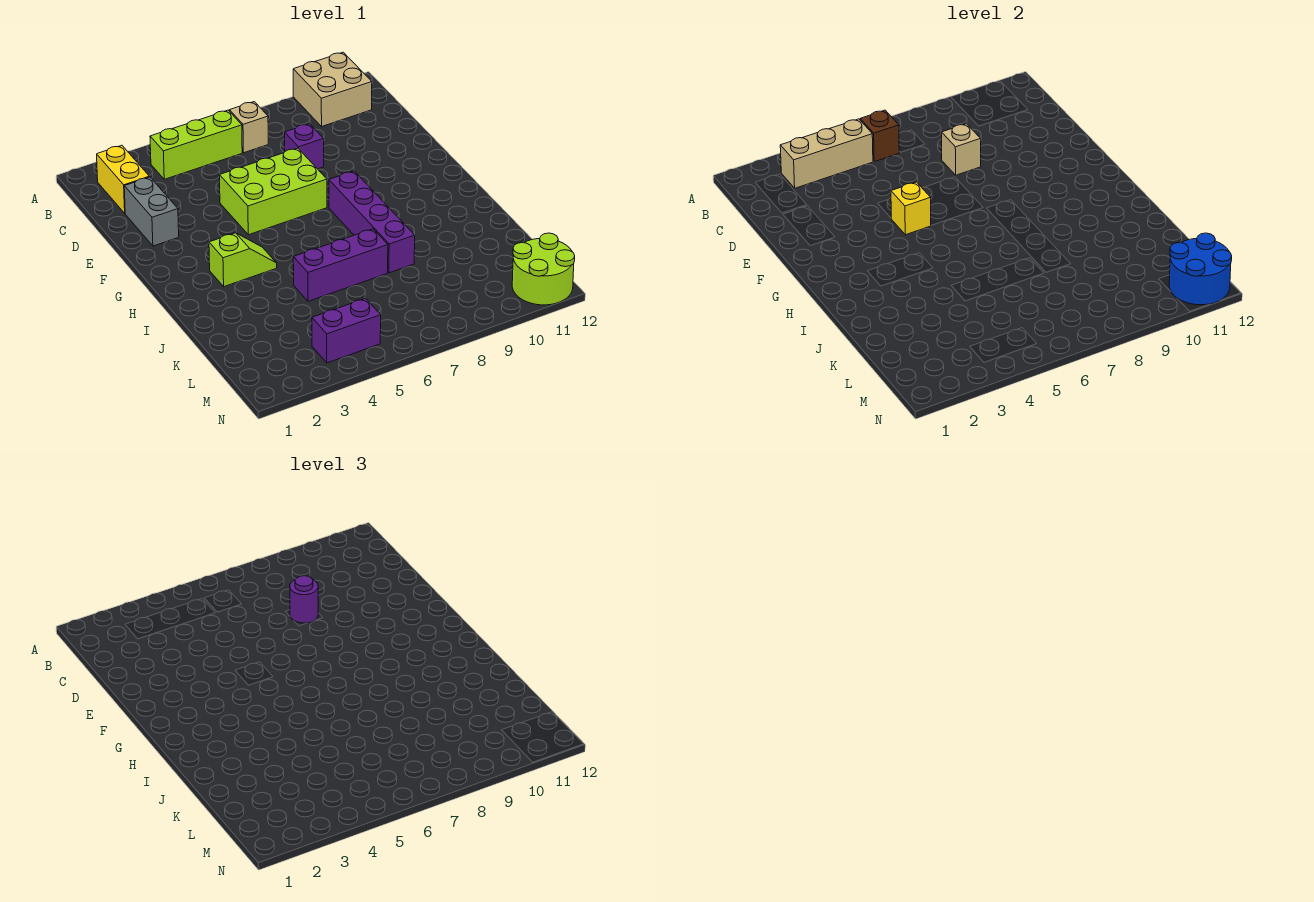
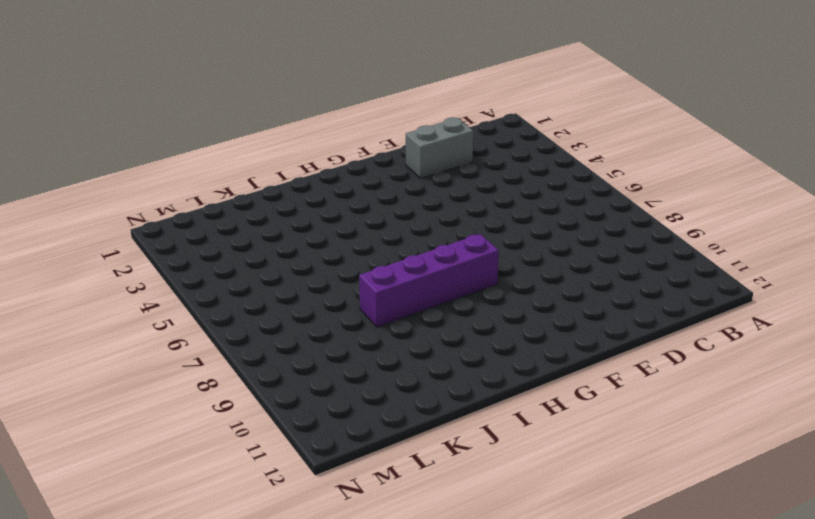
none -> tan 2x2 brick [293,52,372,126]
none -> yellow 1x2 brick [97,145,149,213]
none -> lime 1x3 brick [150,110,242,179]

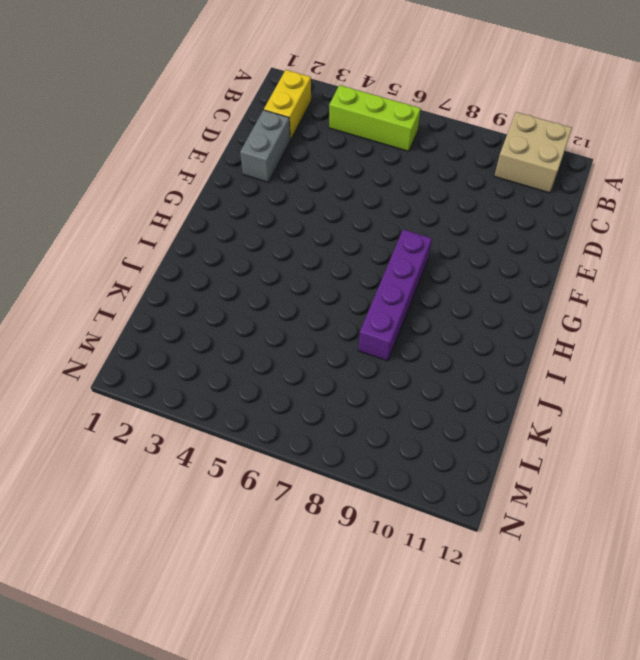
none -> tan 1x1 brick [230,102,268,153]
none -> purple 1x1 brick [285,124,324,169]
none -> lime 2x3 brick [219,148,327,235]

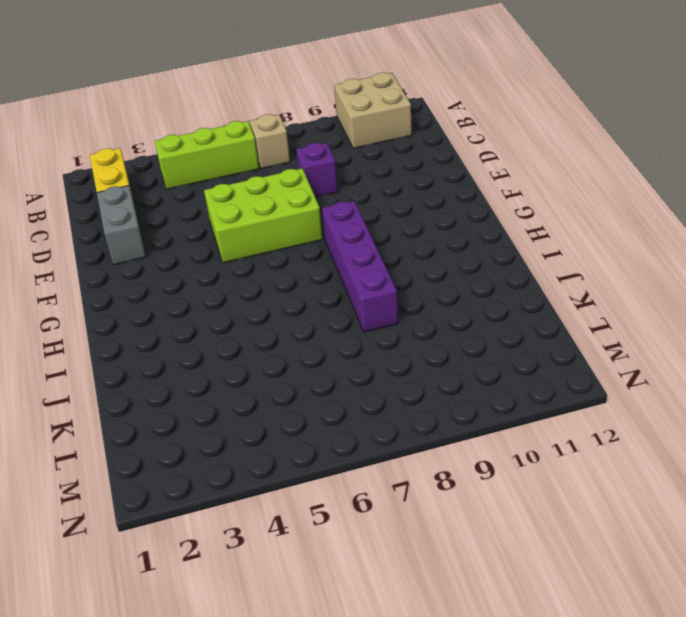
none -> lime 1x2 slope [209,233,277,287]
none -> purple 1x3 brick [293,229,388,301]
none -> purple 1x2 brick [312,299,381,363]

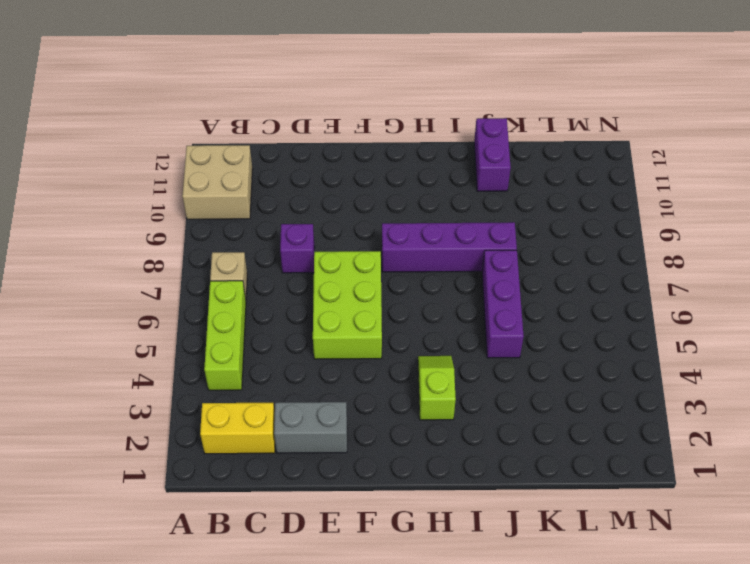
purple 1x2 brick [474,118,511,191] -> purple 1x2 brick moved to [312,299,381,363]
none -> lime 2x2 round brick [512,233,575,305]
none -> tan 1x3 brick [780,119,873,188]
none -> brown 1x1 brick [860,110,899,162]

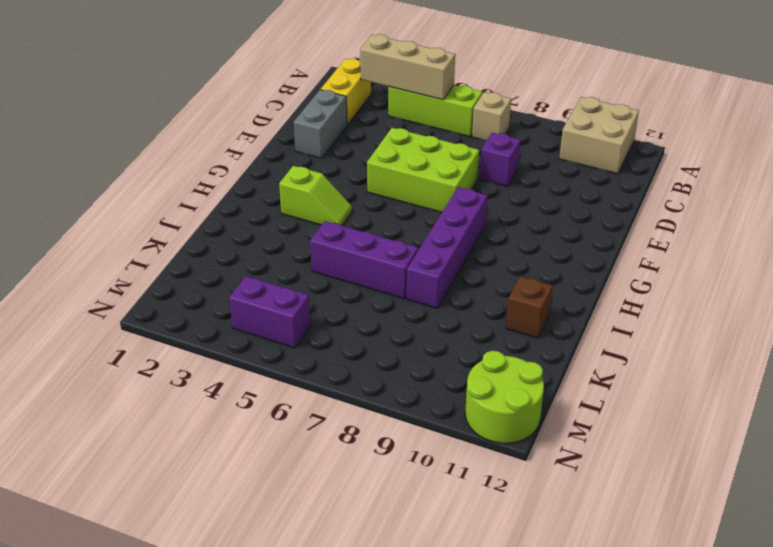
brown 1x1 brick [506,276,553,338] -> brown 1x1 brick moved to [860,110,899,162]
none -> tan 1x1 brick [942,124,981,175]
none -> yellow 1x1 brick [891,182,931,235]
none -> blue 2x2 round brick [1169,233,1232,305]

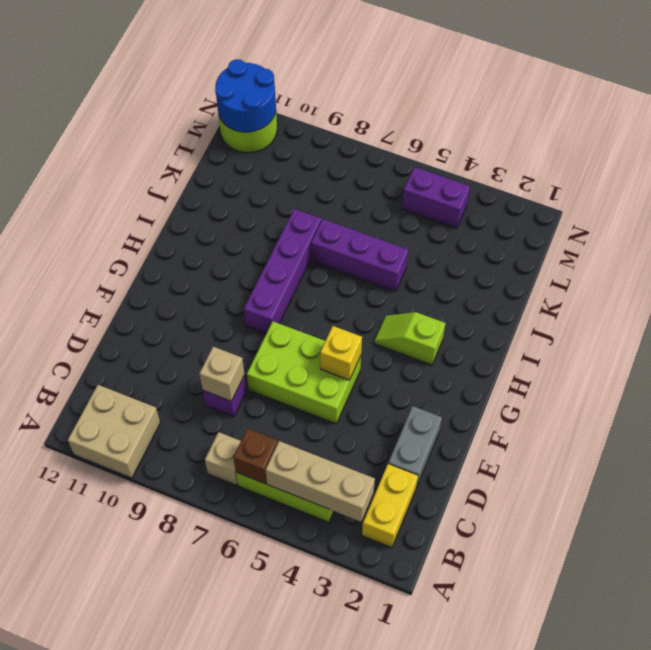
none -> purple 1x1 round brick [290,576,318,623]

